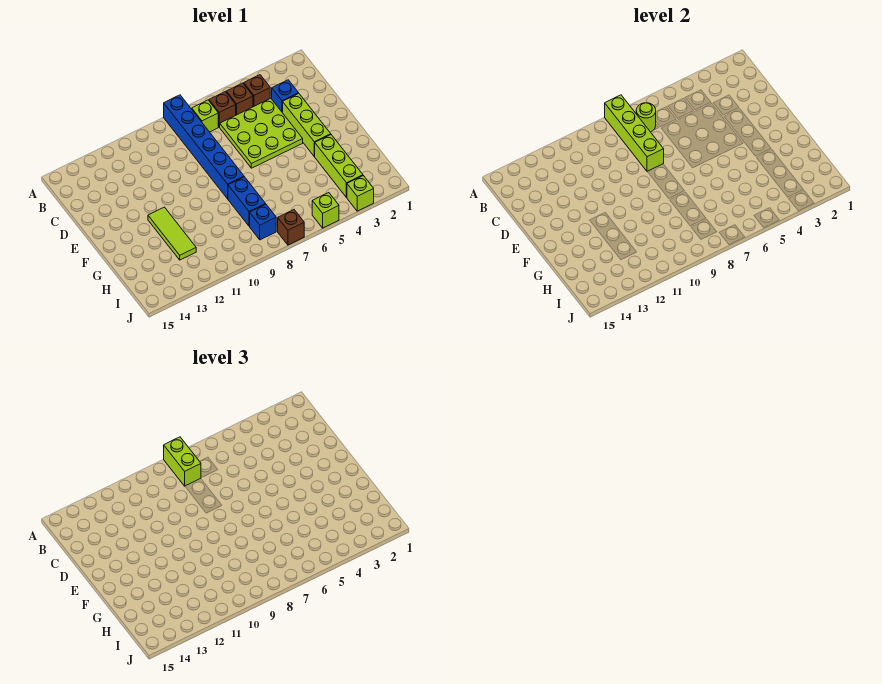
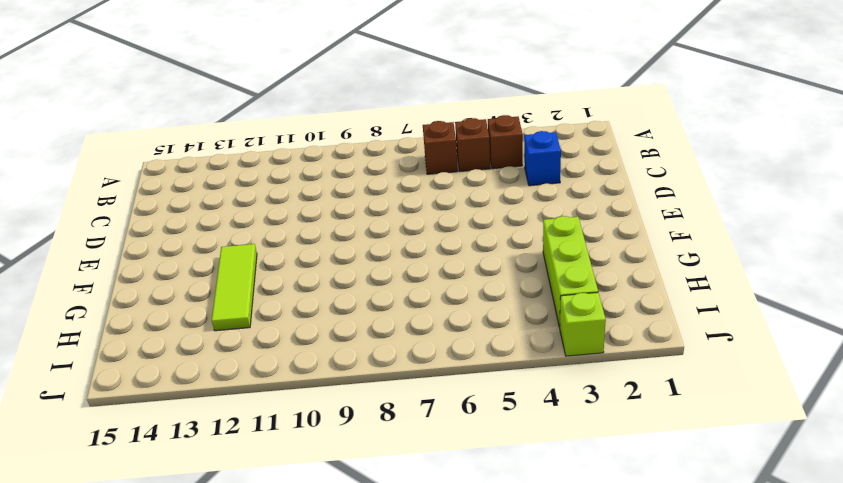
none -> blue 1x6 brick [164,95,244,199]
none -> lime 1x1 brick [192,100,218,132]
none -> lime 3x3 plate [220,98,303,168]

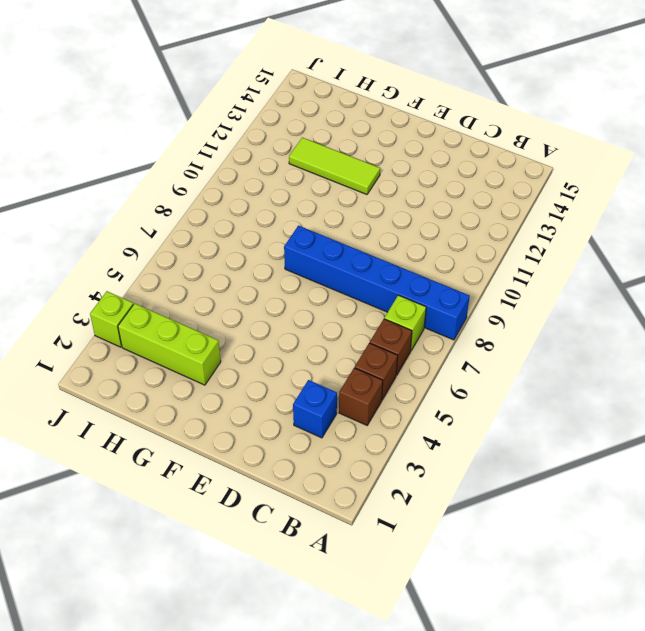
none -> lime 3x3 plate [220,98,303,168]
none -> lime 1x3 brick [283,94,331,156]
none -> blue 1x2 brick [228,177,265,226]

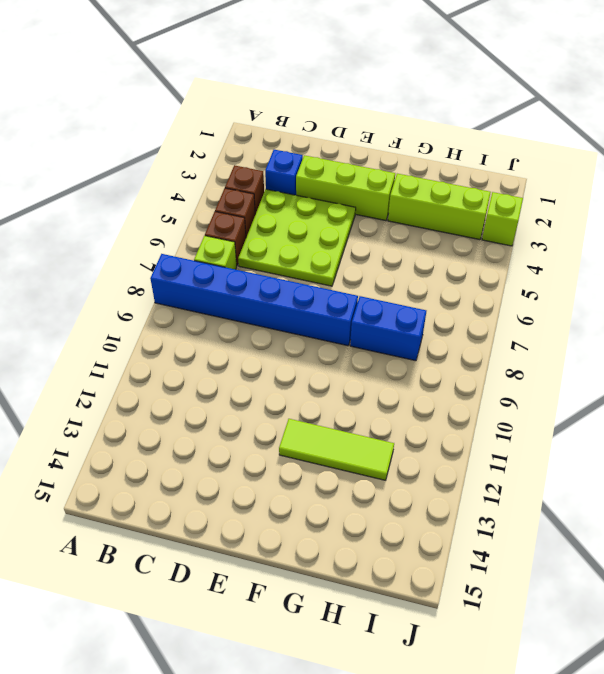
none -> blue 1x1 brick [250,204,276,240]
none -> lime 1x1 brick [312,193,339,228]
none -> brown 1x1 brick [278,210,304,245]

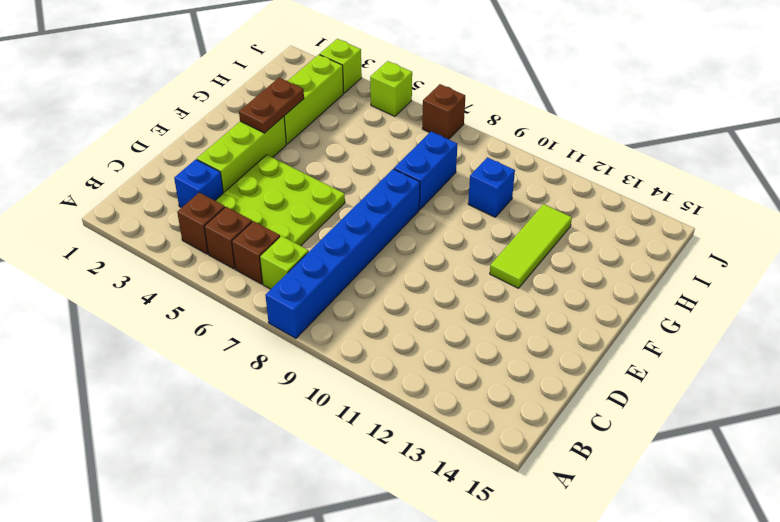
brown 1x2 plate [239,78,304,133] -> none
blue 1x1 brick [468,157,515,217] -> blue 1x1 brick moved to [250,204,276,240]
none -> lime 1x4 brick [605,95,664,172]
none -> lime 1x1 round brick [636,103,656,132]
none -> lime 1x2 brick [164,437,201,486]

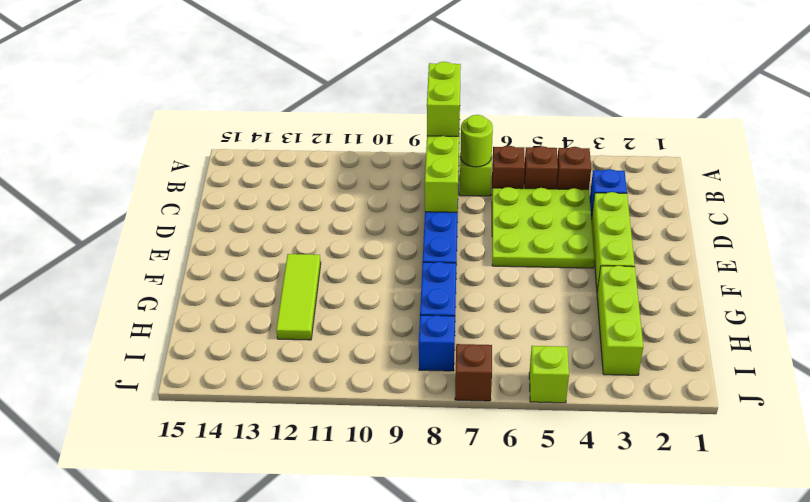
none -> lime 1x1 brick [347,176,374,211]

